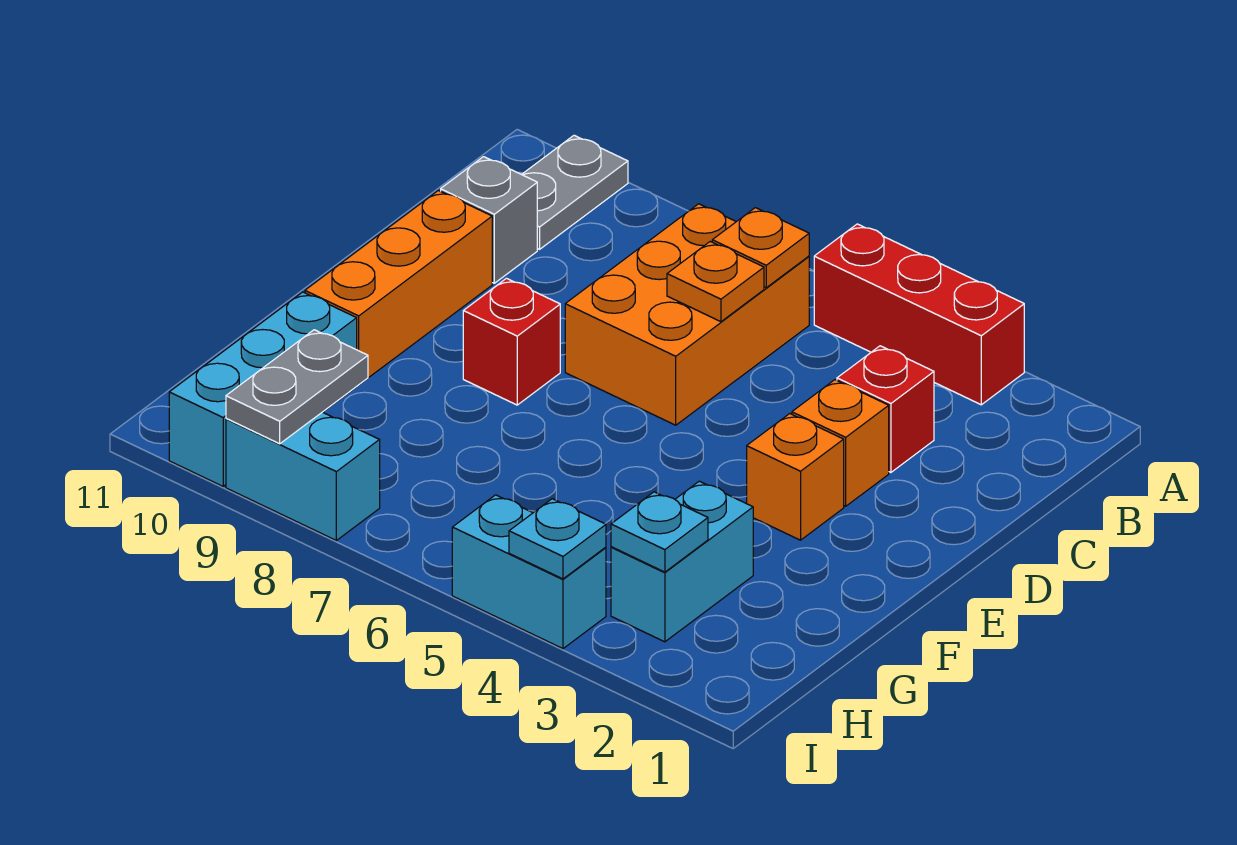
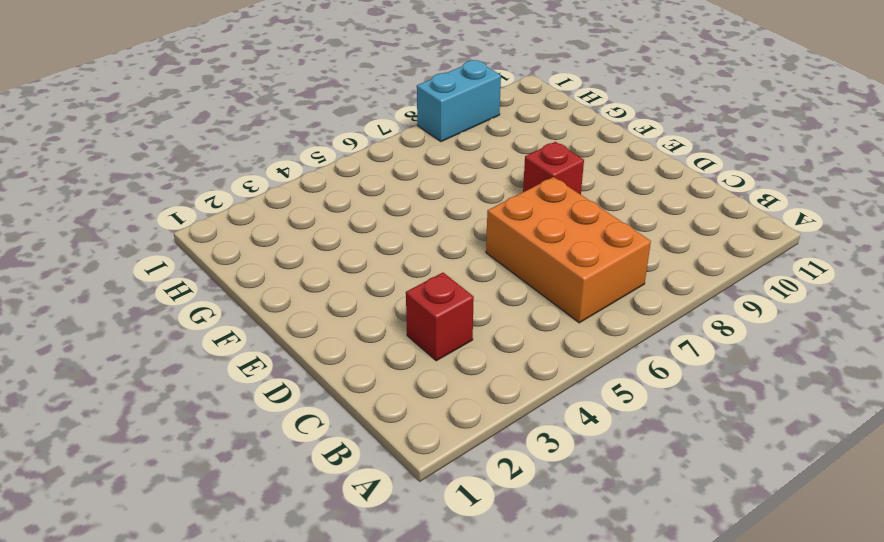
none -> red 1x3 brick [814,224,1024,405]
none -> grey 1x2 plate [522,135,628,249]
none -> grey 1x1 brick [441,157,537,283]

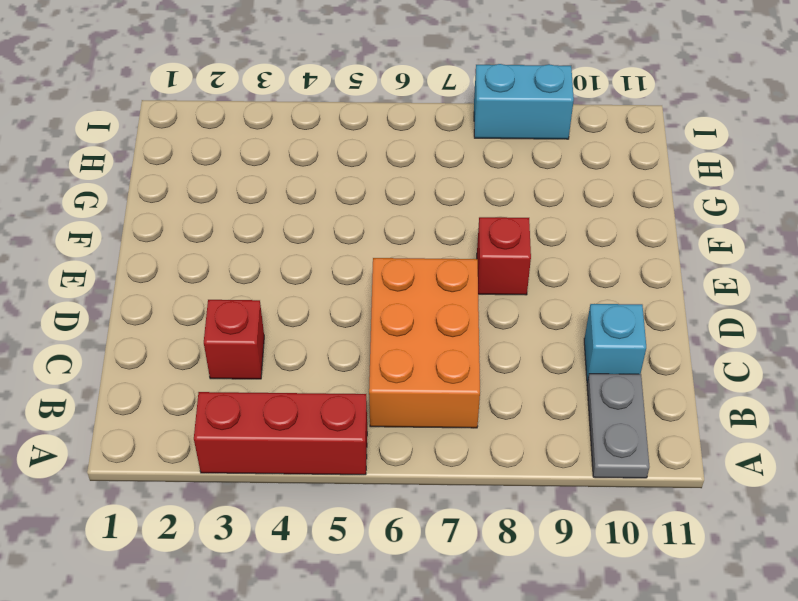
cyan 1x1 brick [584,304,646,383] -> grey 1x1 brick [441,157,537,283]
none -> orange 1x1 brick [792,380,889,506]
none -> orange 1x3 brick [305,190,492,378]
none -> orange 1x1 brick [747,414,844,540]

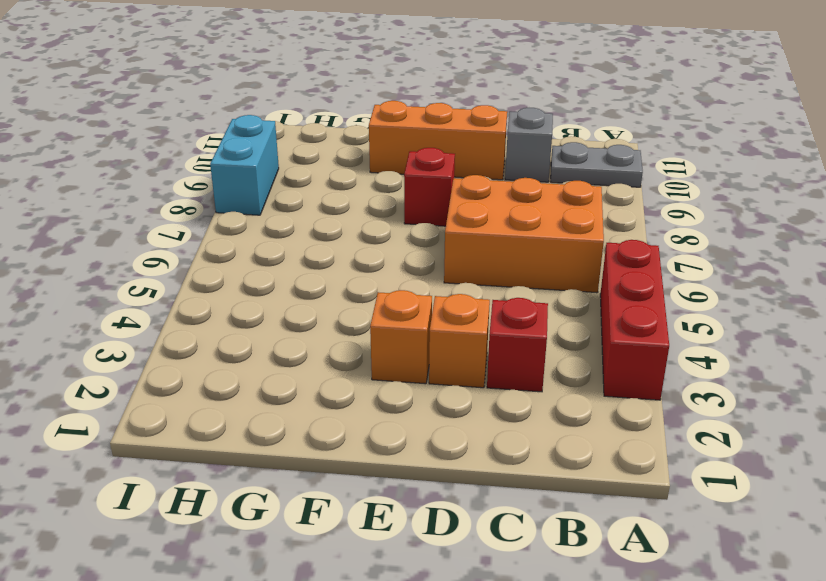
none -> cyan 1x2 brick [611,481,753,642]
none -> cyan 1x3 brick [169,292,357,486]
none -> cyan 1x2 brick [452,495,606,649]

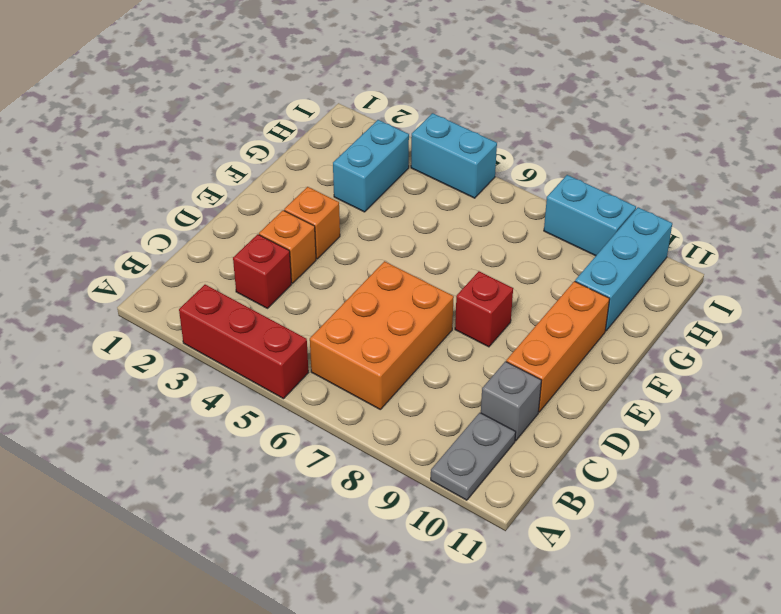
none -> orange 1x1 plate [712,208,809,288]
none -> orange 1x1 plate [667,242,764,322]
none -> cyan 1x1 plate [611,492,708,572]

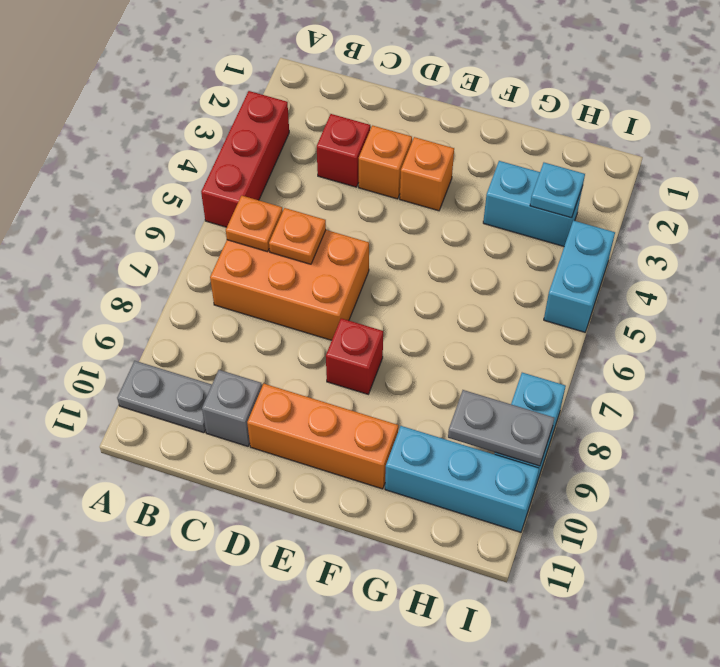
none -> cyan 1x1 plate [509,499,606,579]

